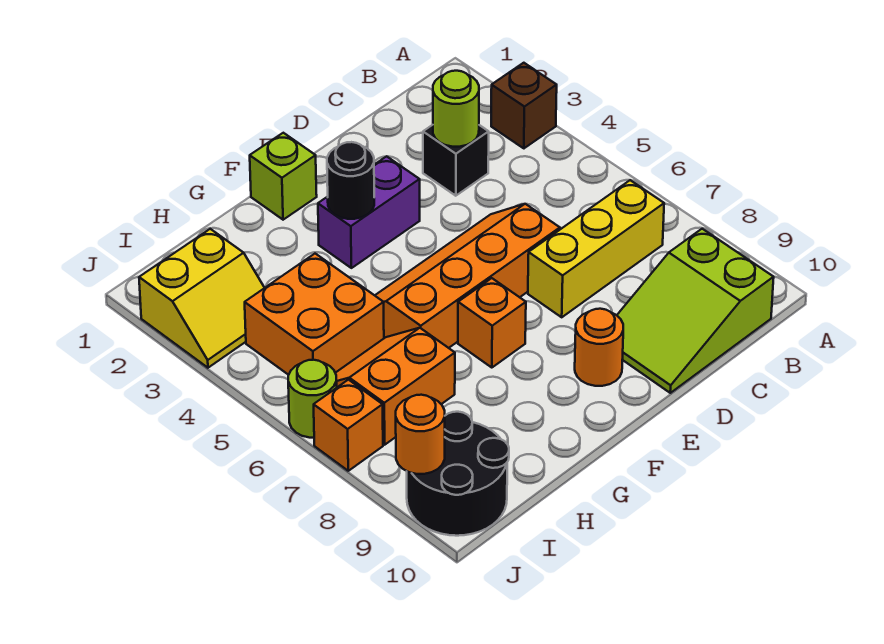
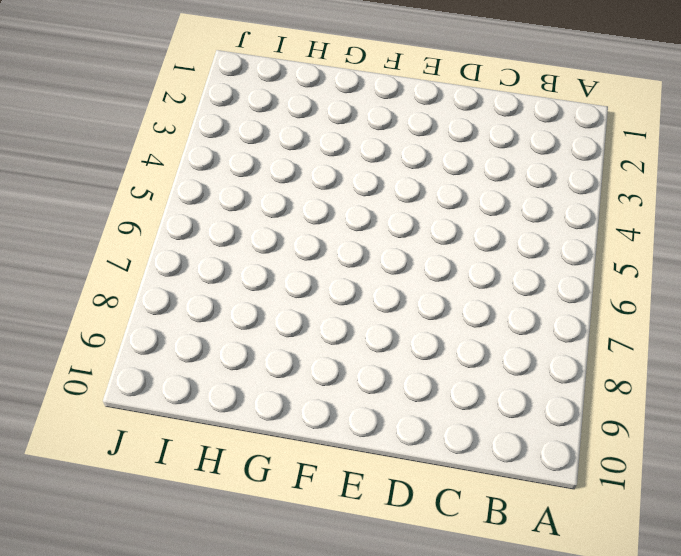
none -> brown 1x1 brick [491,63,557,148]
none -> yellow 1x3 brick [528,180,664,317]
none -> lime 2x3 slope [617,229,774,393]

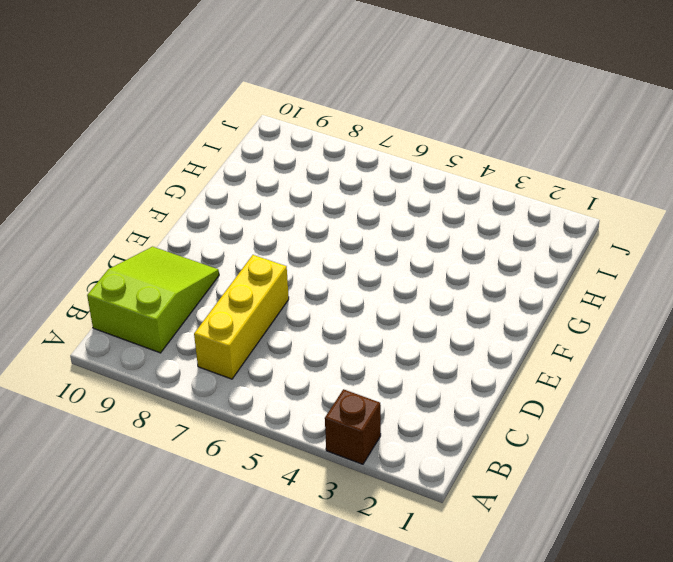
none -> black 1x1 brick [423,125,489,196]
none -> orange 2x4 slope [375,204,560,348]
none -> purple 1x2 brick [318,156,420,268]

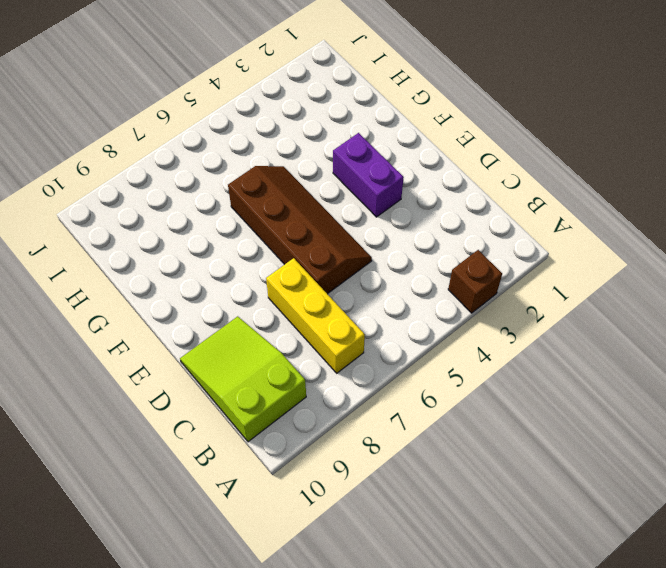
brown 2x4 slope [228,166,372,294] -> orange 2x4 slope [375,204,560,348]
none -> black 1x1 brick [423,125,489,196]
none -> orange 1x1 round brick [575,309,623,386]
none -> lime 1x1 brick [250,133,317,220]

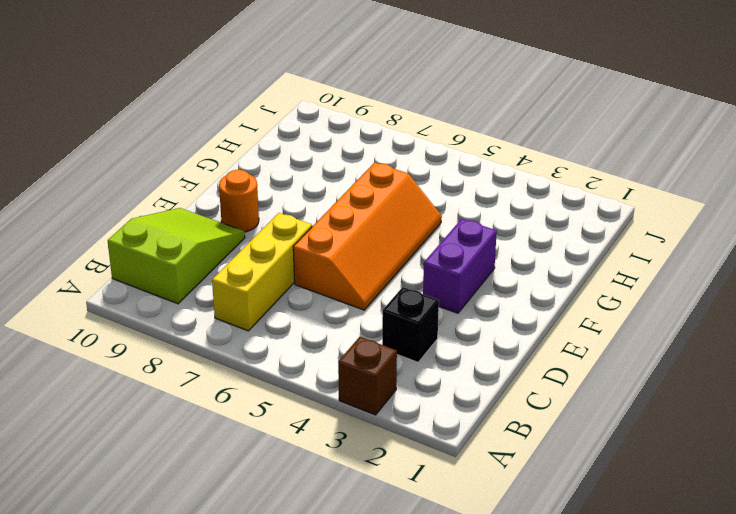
none -> lime 1x1 brick [250,133,317,220]
none -> orange 1x1 brick [458,278,526,368]
none -> orange 2x2 brick [245,254,384,375]

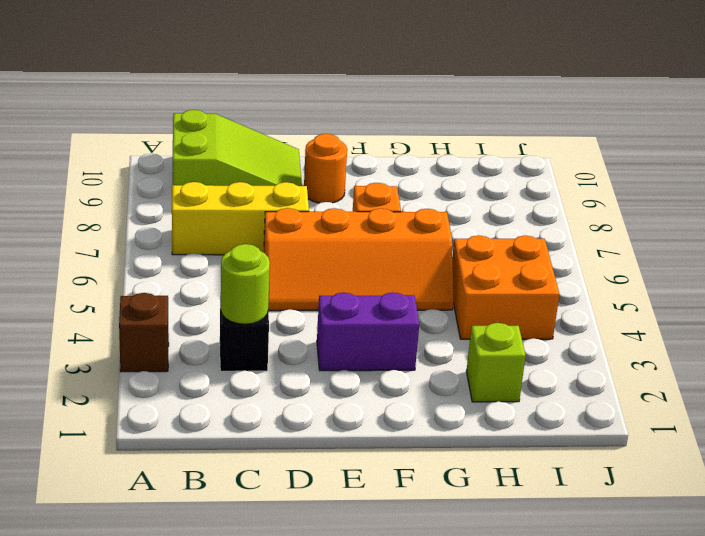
lime 1x1 brick [466,323,526,402] -> lime 1x1 brick moved to [250,133,317,220]
none -> orange 2x2 slope [336,328,455,445]
none -> yellow 2x2 slope [139,229,264,368]
none -> black 2x2 round brick [407,412,509,536]

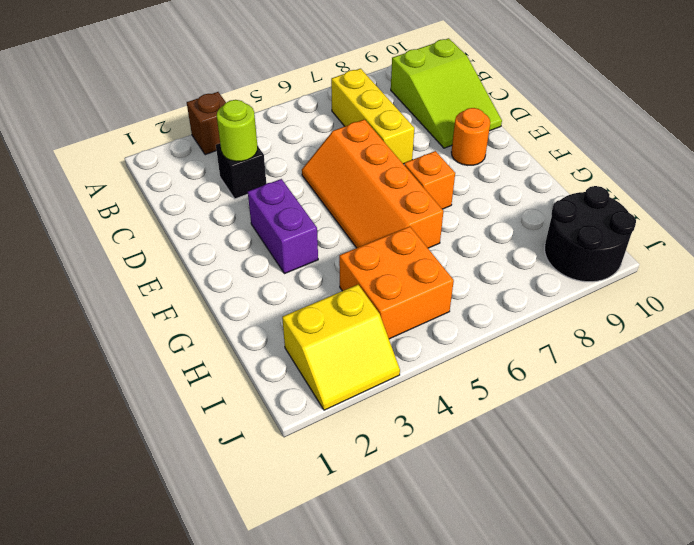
yellow 2x2 slope [282,285,400,410] -> yellow 2x2 slope turned to [139,229,264,368]
none -> lime 1x1 brick [250,133,317,220]
none -> orange 2x2 slope [336,328,455,445]
none -> lime 1x1 round brick [288,360,337,438]

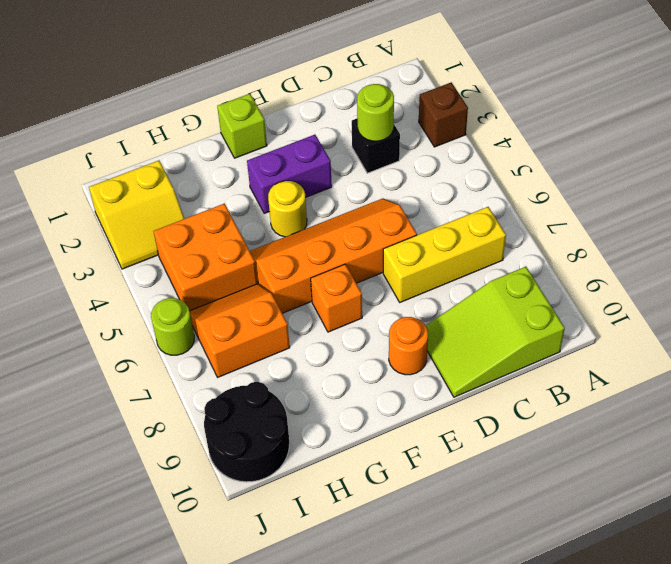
yellow 1x1 round brick [268,181,307,237] -> none
none -> orange 1x1 brick [314,380,383,471]
none -> black 1x1 round brick [327,142,374,219]
none -> orange 1x1 round brick [396,395,445,474]

